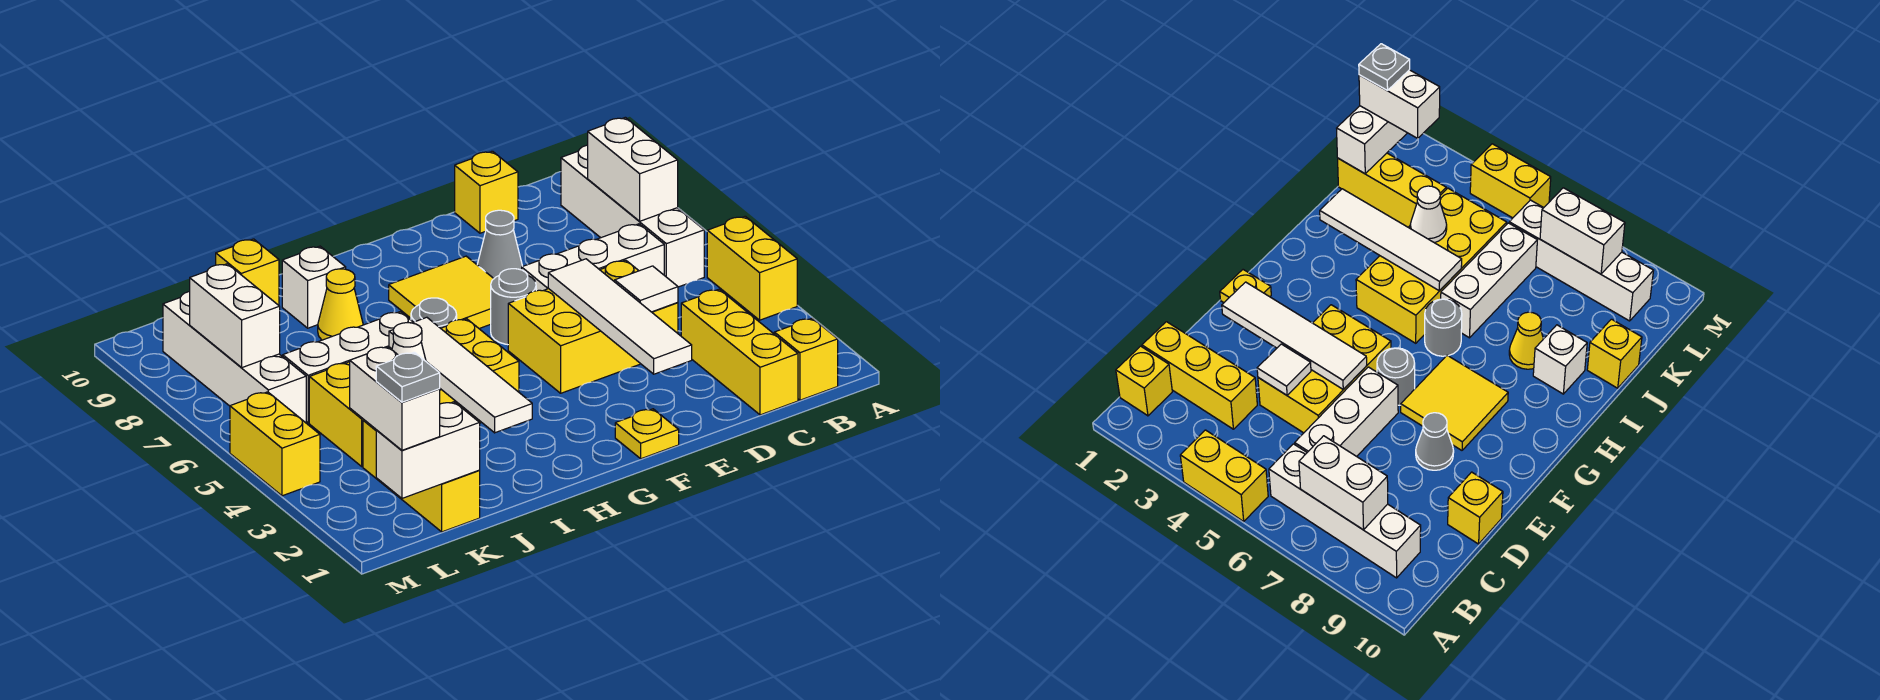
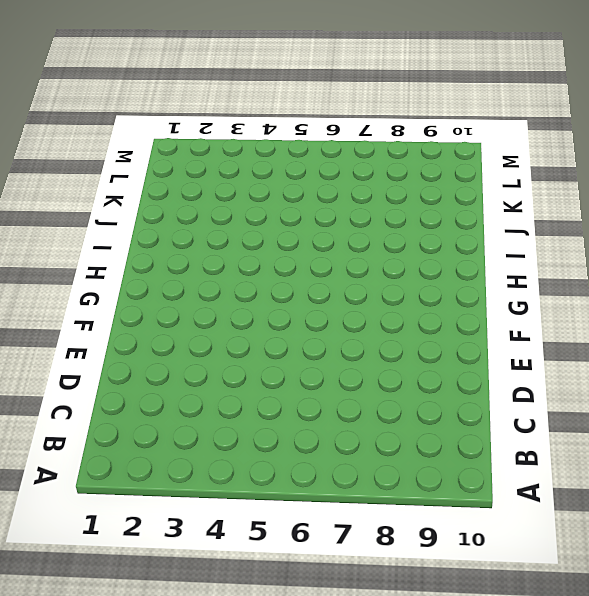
none -> yellow 1x2 brick [707,216,797,320]
none -> yellow 1x1 brick [774,318,838,400]
none -> white 1x4 brick [561,145,704,287]

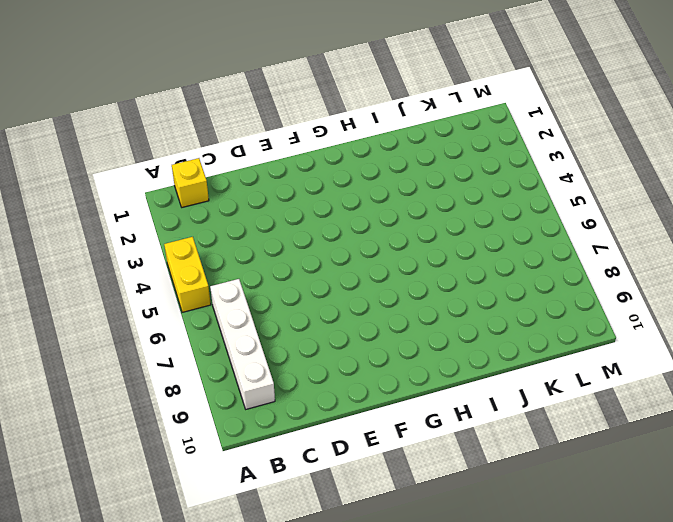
none -> yellow 1x3 brick [681,289,798,415]
none -> white 1x3 brick [522,224,664,291]
none -> yellow 2x3 brick [508,260,678,393]

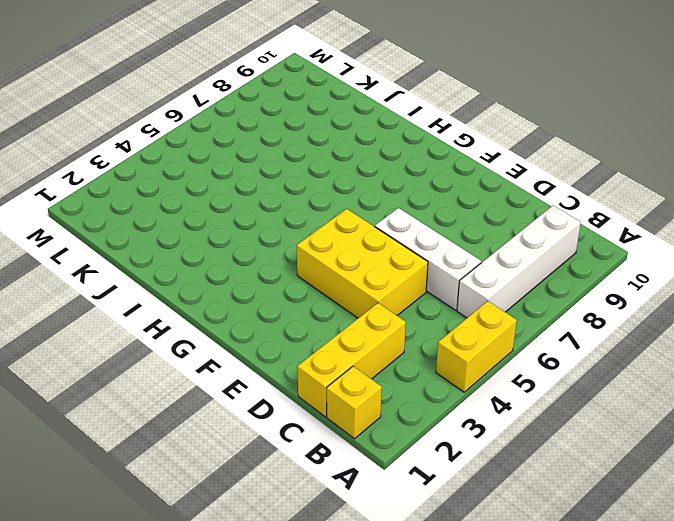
none -> yellow 1x1 brick [455,151,518,233]
none -> grey 1x1 cone [477,210,522,278]
none -> yellow 1x1 plate [615,409,679,459]

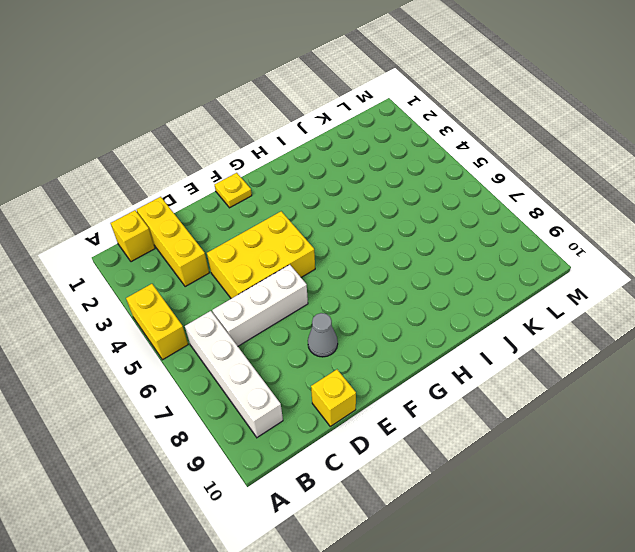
none -> grey 1x1 round brick [491,269,536,345]
none -> yellow 2x2 tile [389,256,494,328]
none -> yellow 2x4 brick [309,319,519,466]

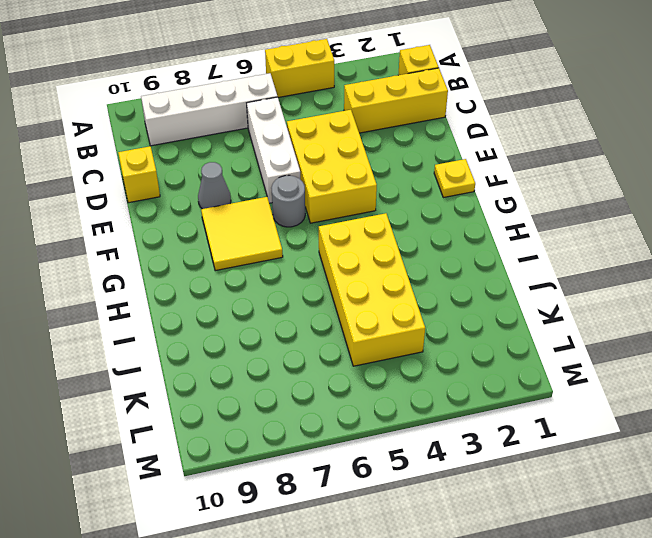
none -> grey 1x1 round brick [411,298,457,328]
none -> white 1x3 brick [283,312,413,423]
none -> yellow 1x1 cone [318,269,363,340]

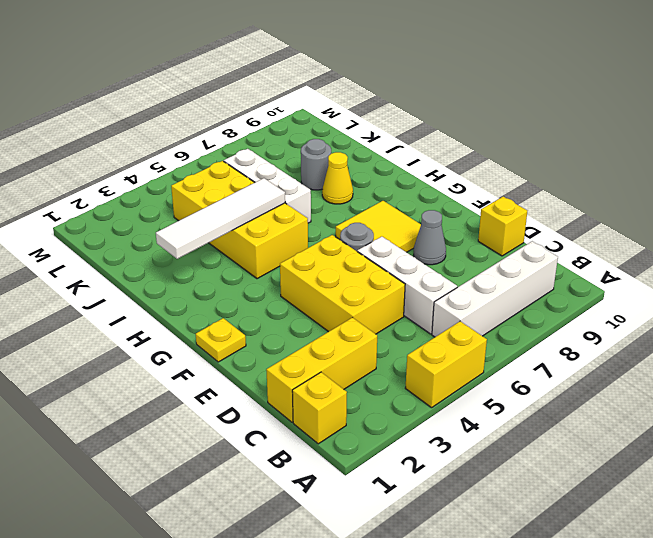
grey 1x1 round brick [301,139,331,190] -> grey 1x1 round brick moved to [411,298,457,328]
none -> white 1x1 brick [282,246,346,328]
none -> yellow 1x1 brick [216,239,279,305]
none -> yellow 1x3 brick [363,420,480,532]

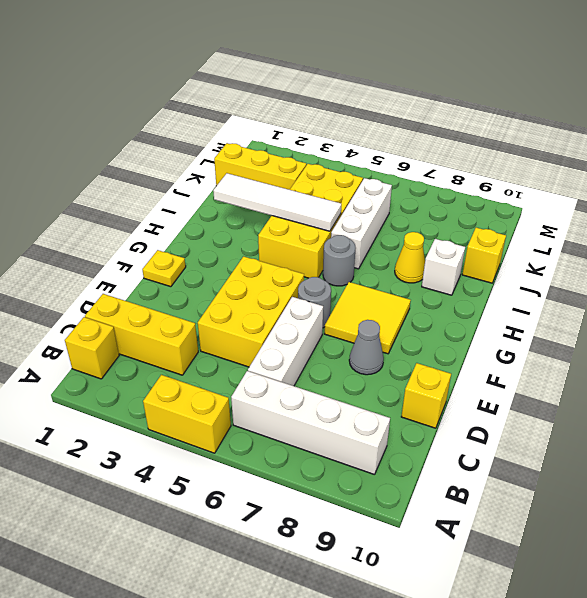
none -> white 1x4 brick [163,292,306,423]
none -> yellow 1x2 brick [230,392,320,496]
none -> white 1x2 brick [588,117,678,221]

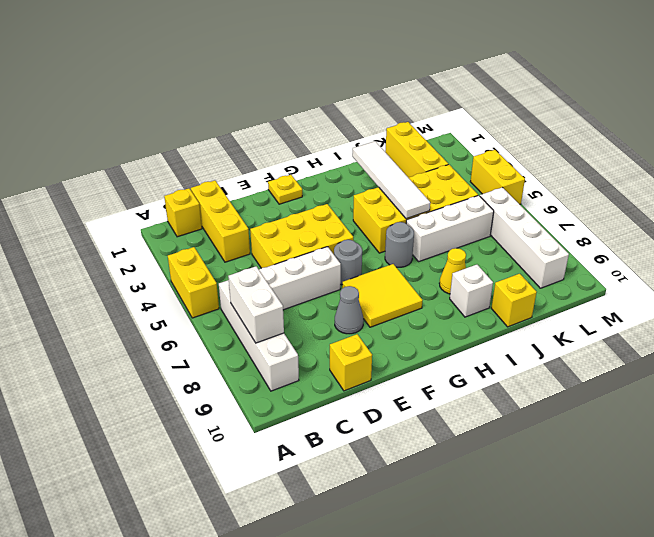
none -> white 1x1 tile [615,266,678,312]
none -> white 1x4 tile [548,259,692,374]
none -> white 1x1 cone [392,323,426,361]

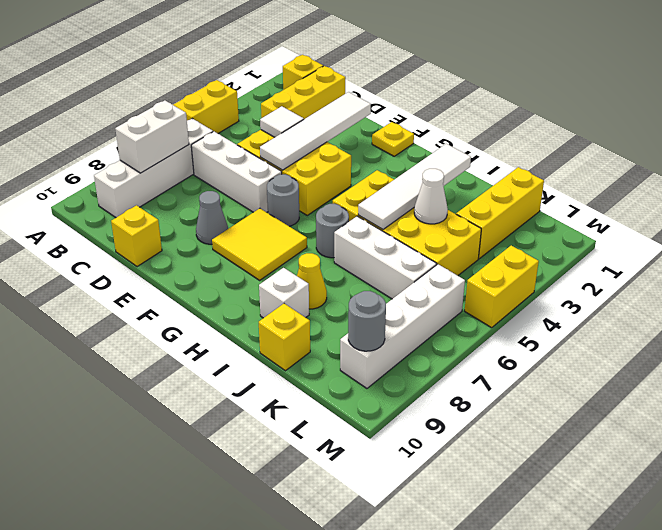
grey 1x1 round brick [348,291,386,351] -> none
none -> white 1x2 brick [376,402,480,498]
none -> white 1x2 brick [190,264,280,367]
none -> white 1x2 brick [350,346,440,450]

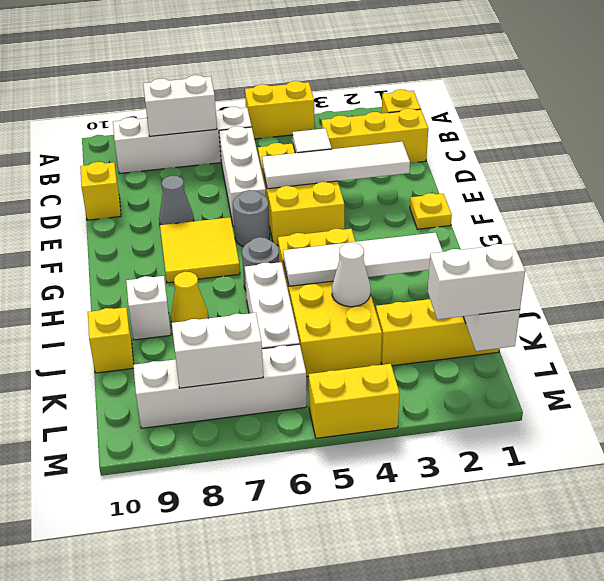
none -> grey 1x1 plate [376,352,440,402]

